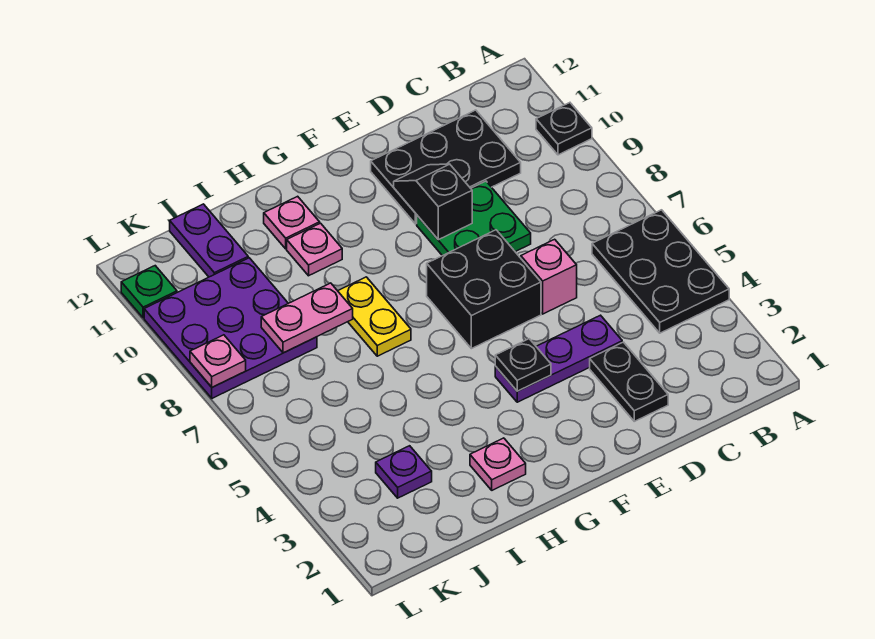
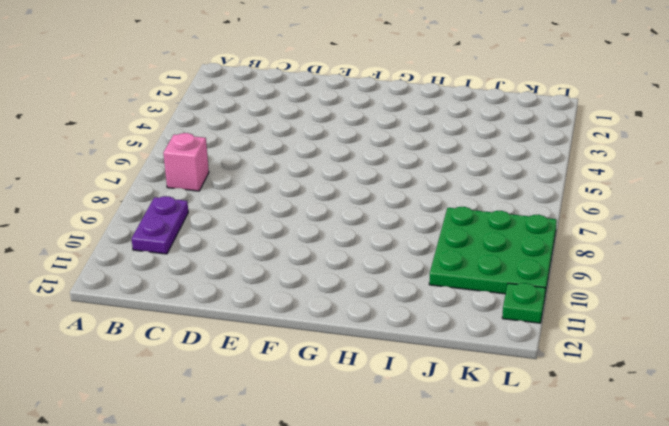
pink 1x1 brick [163,133,209,191] -> pink 1x1 brick moved to [521,239,577,314]
purple 1x2 plate [132,196,188,254] -> purple 1x2 plate moved to [170,204,248,277]
green 3x3 plate [429,207,557,294] -> purple 3x3 plate [144,258,317,398]
none -> black 2x3 plate [592,210,729,333]
none -> black 1x1 plate [536,103,592,155]
none -> black 2x3 plate [371,110,521,224]

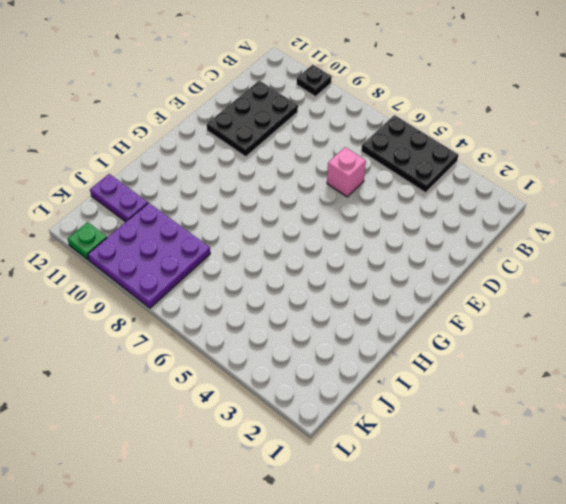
none -> black 1x2 plate [590,342,668,421]
none -> purple 1x3 plate [495,315,622,402]
none -> green 2x2 plate [417,181,531,256]

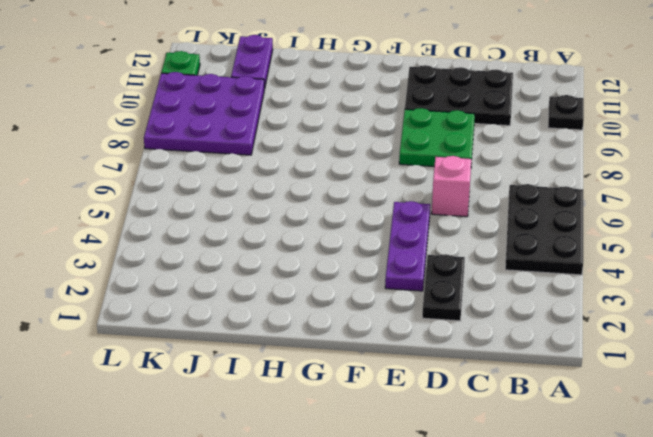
purple 1x3 plate [385,201,430,291] -> purple 1x3 plate turned to [495,315,622,402]
none -> black 2x2 brick [427,230,541,349]
none -> pink 1x1 plate [470,438,526,490]
none -> yellow 1x2 plate [338,277,411,356]

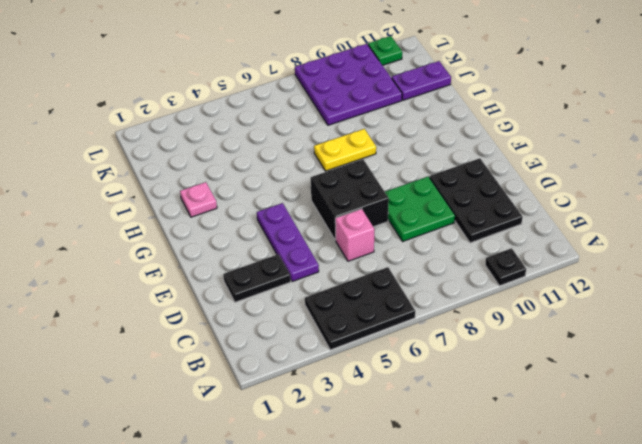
none -> pink 1x1 plate [287,223,342,276]
none -> pink 1x1 plate [264,196,320,249]
none -> purple 1x1 plate [376,446,432,498]

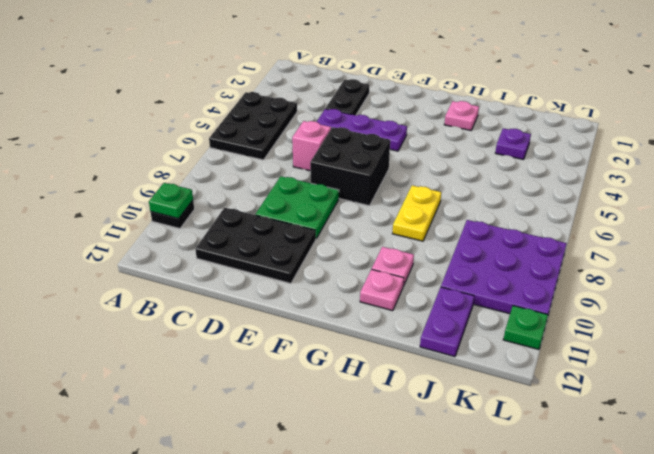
green 1x1 plate [149,183,193,219] -> none
none -> black 1x2 slope [394,164,472,240]
none -> black 1x1 plate [495,339,551,391]
none -> pink 1x2 plate [261,283,353,353]

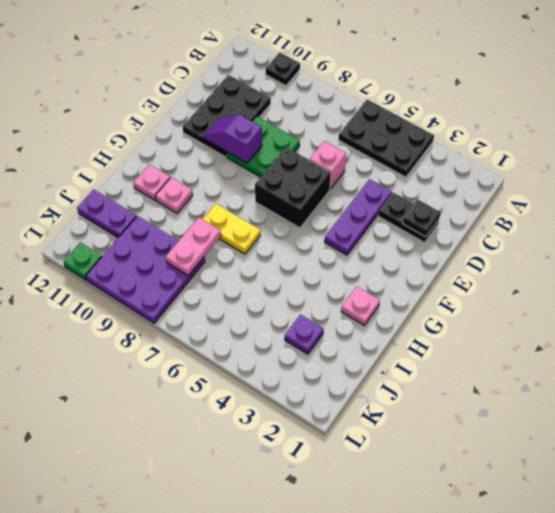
black 1x1 plate [403,200,441,237] -> black 1x1 plate moved to [495,339,551,391]
purple 1x2 slope [204,115,262,163] -> black 1x2 slope [394,164,472,240]
none -> pink 1x1 plate [190,335,246,387]

